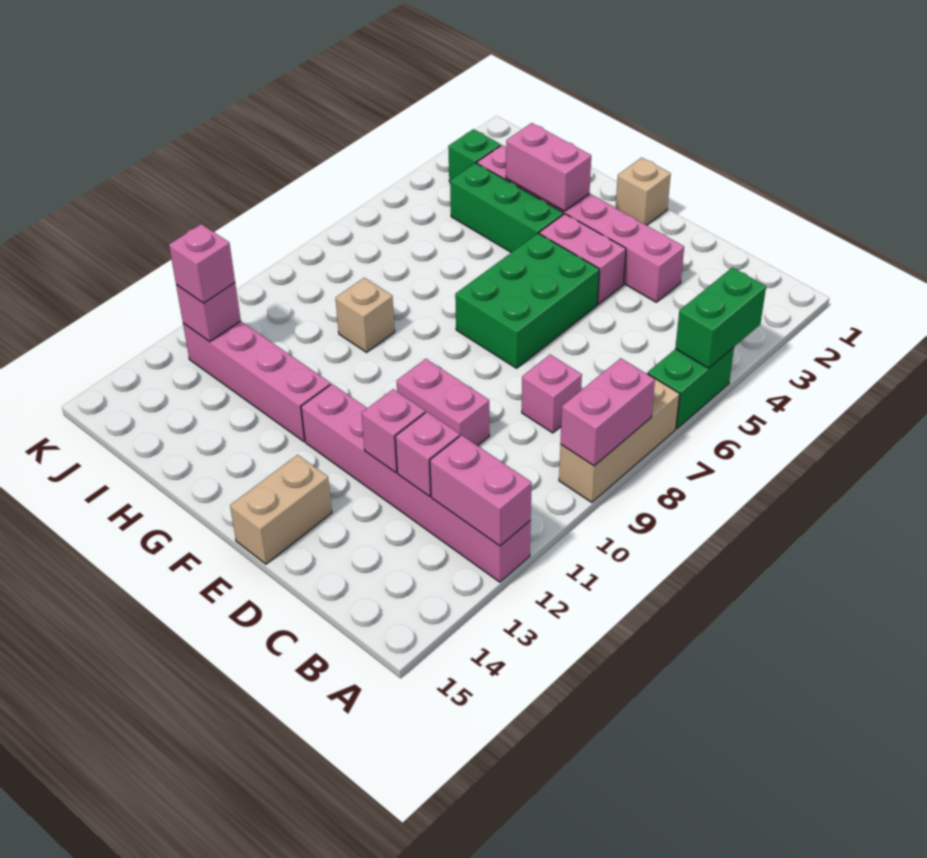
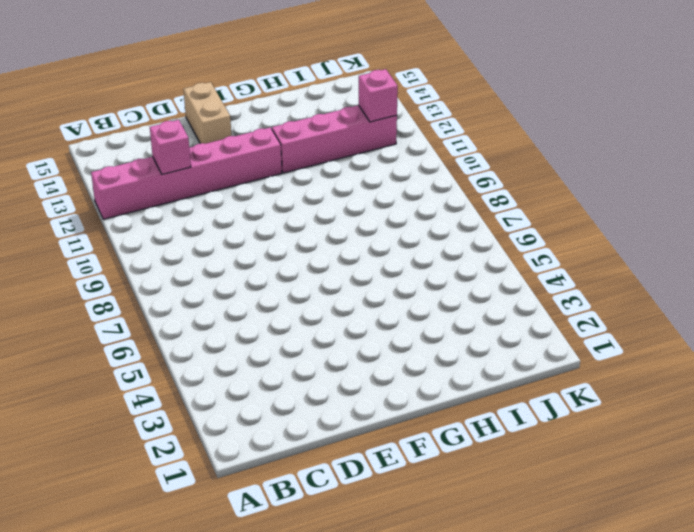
none -> green 1x2 brick [648,347,734,429]
none -> tan 1x3 brick [559,373,680,502]
none -> pink 1x1 brick [522,355,582,433]

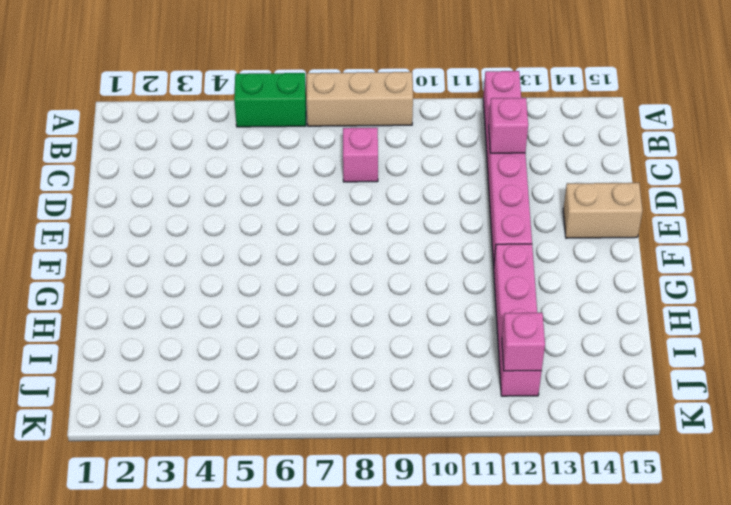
none -> pink 1x6 brick [477,145,684,302]
none -> pink 1x2 brick [397,359,489,446]
none -> pink 1x2 brick [539,214,626,304]

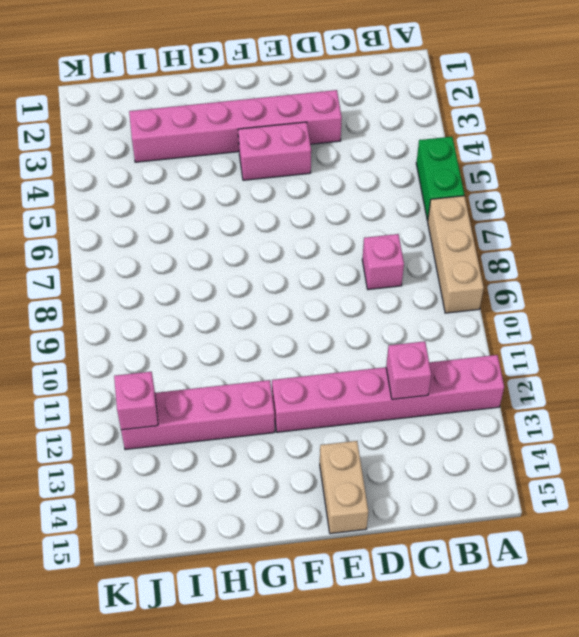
none -> pink 1x2 brick [397,359,489,446]
none -> green 2x3 brick [455,233,599,368]
none -> tan 1x1 brick [616,158,671,225]

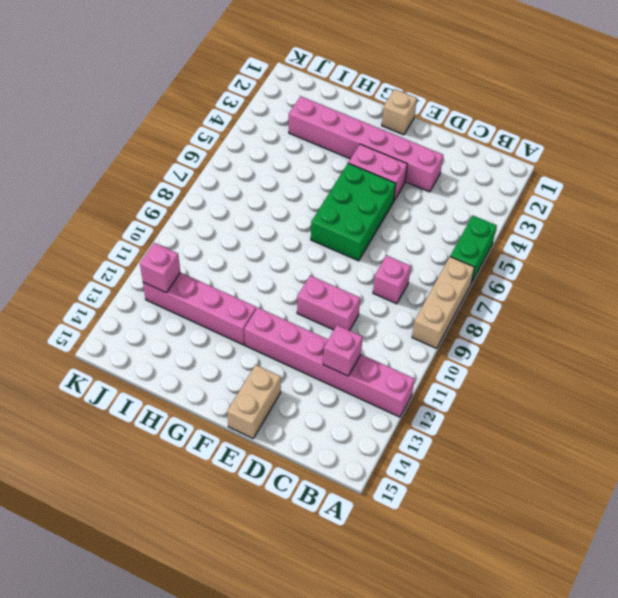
none -> green 1x3 brick [450,163,563,253]
none -> tan 1x1 brick [336,278,395,352]
none -> green 1x1 brick [448,129,501,182]

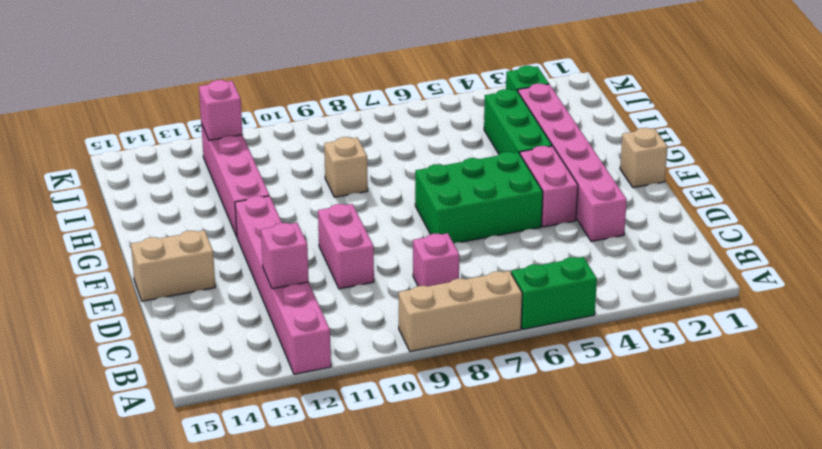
none -> green 1x2 brick [675,267,766,368]
none -> pink 1x2 brick [560,358,655,466]
none -> pink 1x2 brick [430,435,532,546]

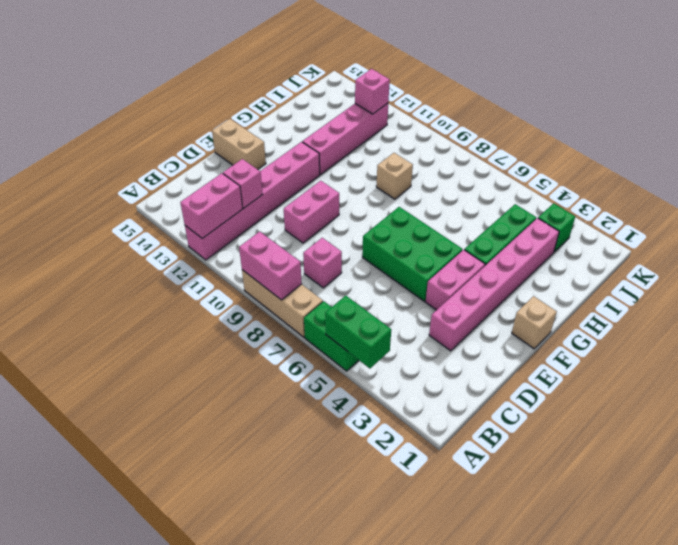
none -> pink 1x1 brick [362,389,425,473]
none -> pink 1x2 brick [506,123,591,211]
none -> pink 1x1 brick [169,224,235,303]

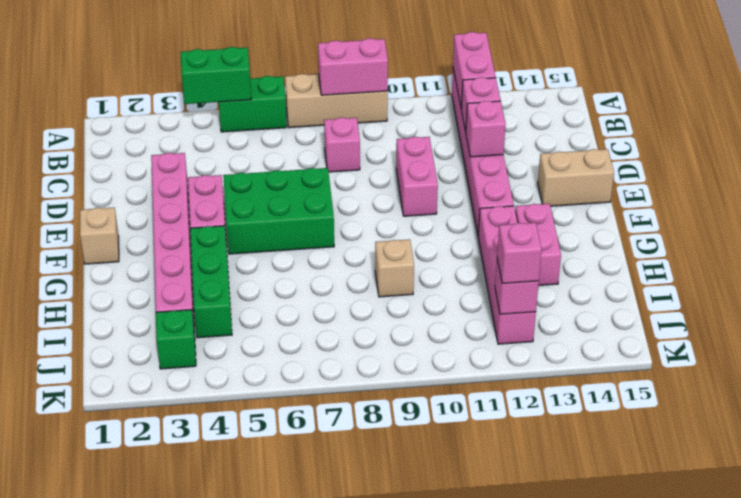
pink 1x2 brick [515,204,561,286] -> pink 1x2 brick moved to [506,123,591,211]

